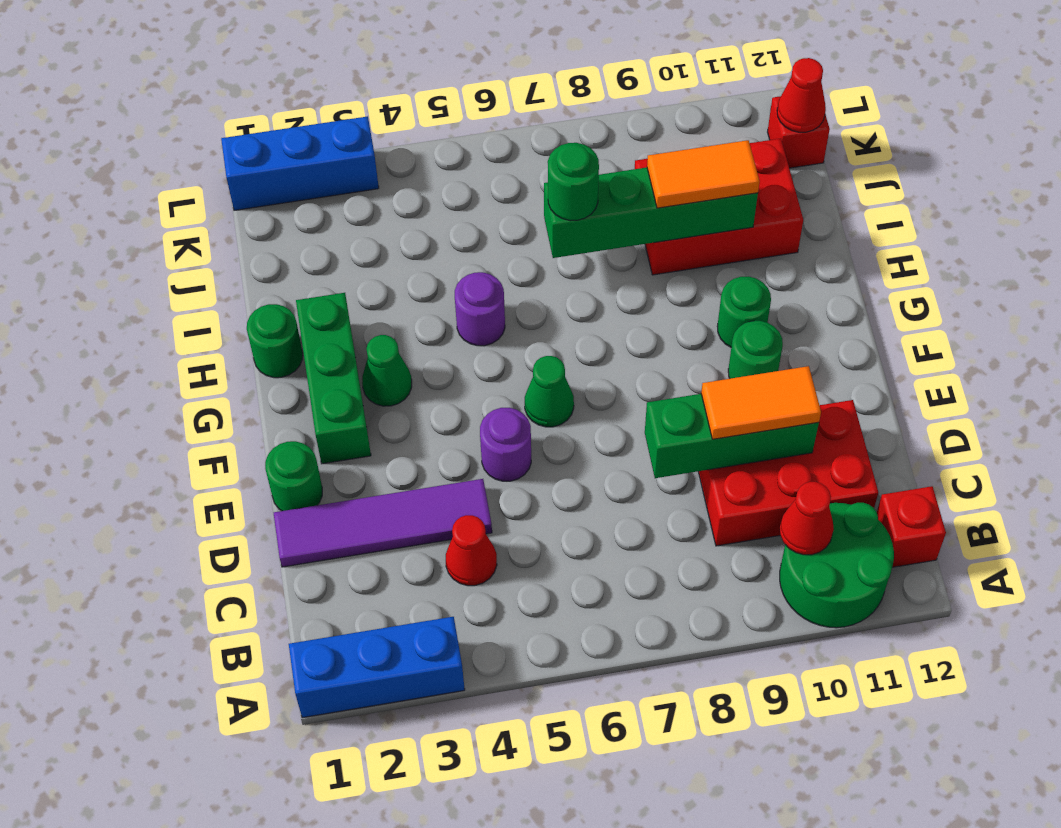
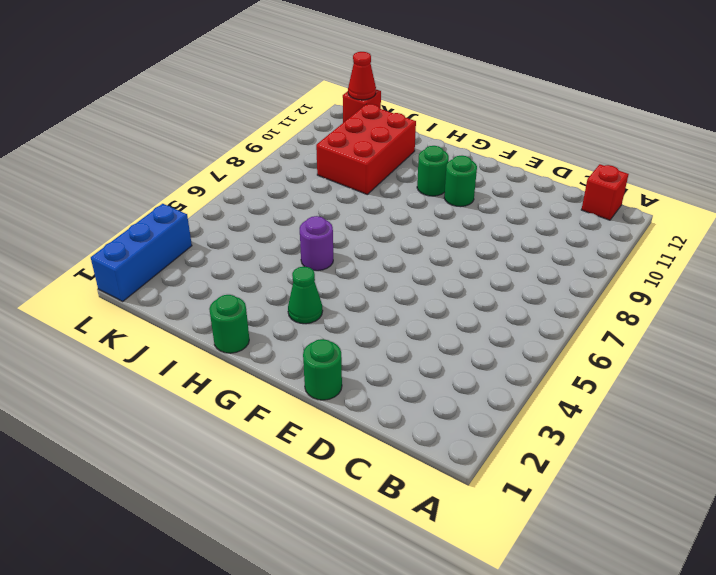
none -> blue 1x3 brick [289,617,465,718]
none -> green 2x2 round brick [780,503,894,628]
none -> red 1x1 cone [446,515,497,586]

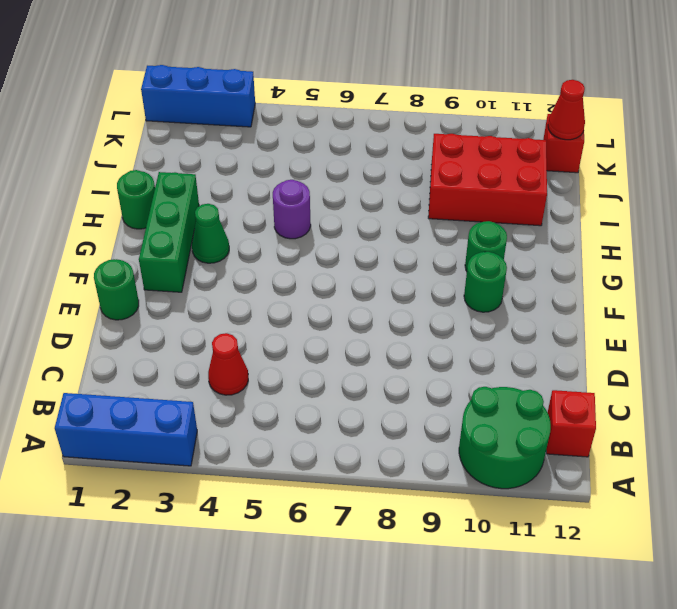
none -> red 2x3 brick [698,400,878,546]
none -> purple 1x4 tile [273,479,492,567]
none -> purple 1x1 round brick [480,408,531,481]

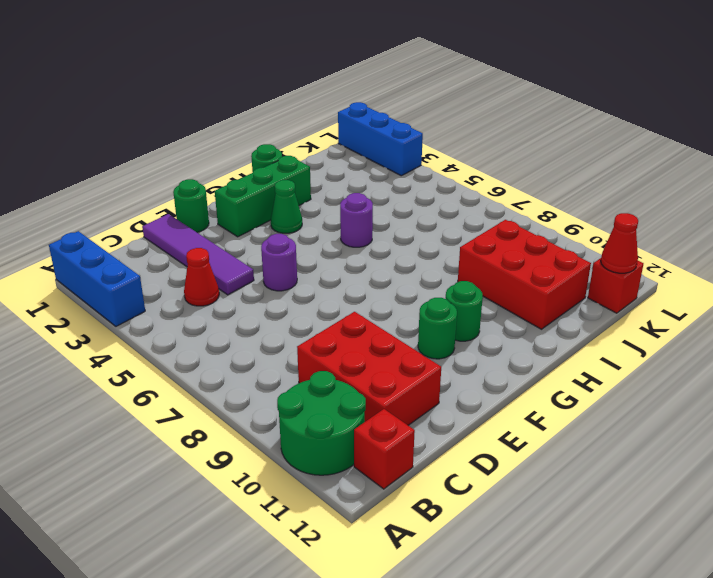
none -> green 1x1 cone [525,356,574,427]
none -> red 1x1 cone [780,482,834,555]
none -> green 1x3 brick [645,394,819,478]

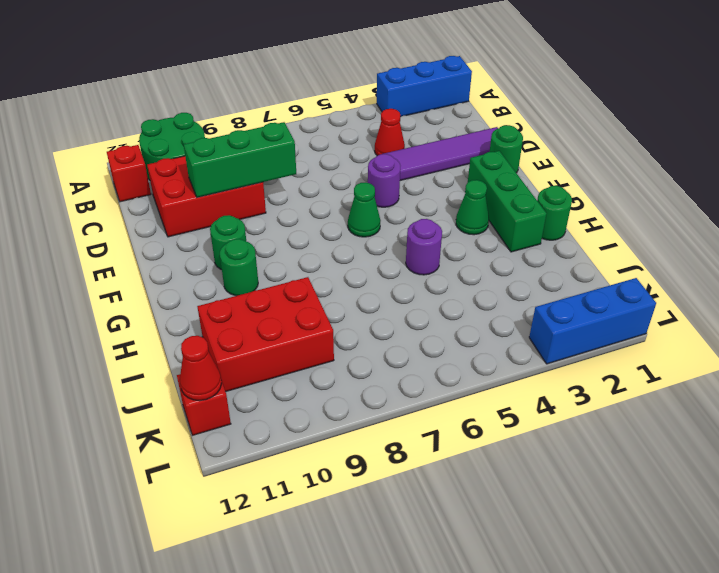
none -> red 1x1 cone [780,482,834,555]
none -> green 1x4 brick [544,167,758,258]
none -> orange 1x2 tile [701,366,821,439]

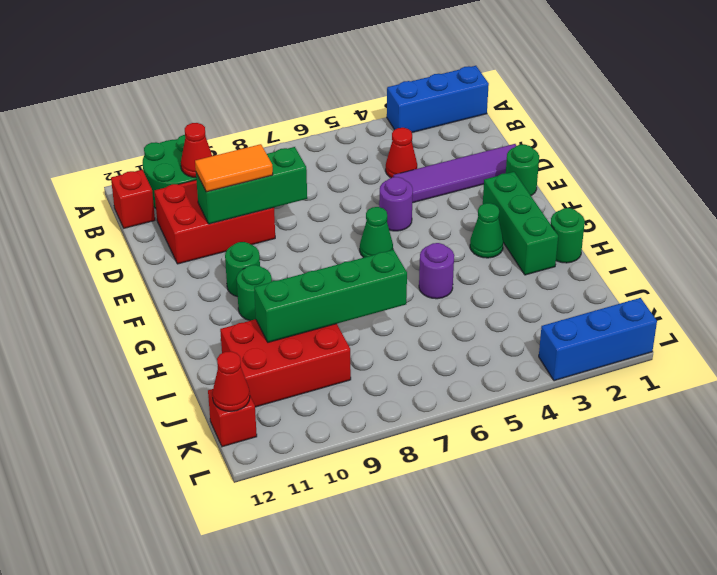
none -> green 1x1 round brick [548,143,599,221]
none -> orange 1x2 tile [647,140,760,208]

